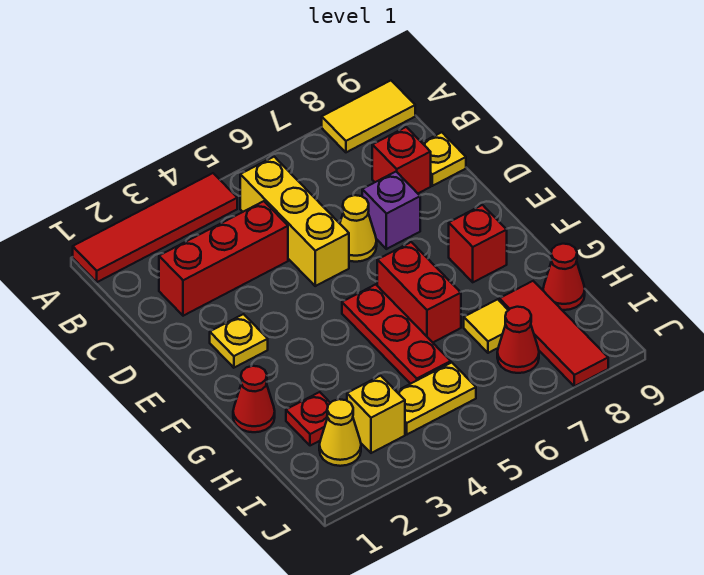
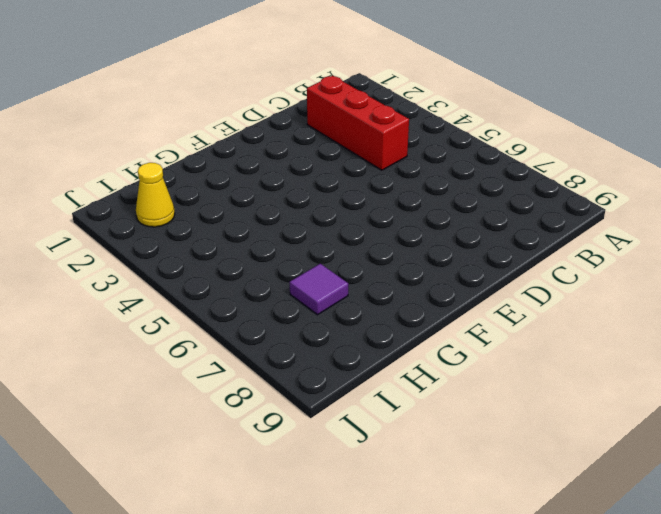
purple 1x1 tile [290,264,348,315] -> yellow 1x1 tile [464,299,508,353]
none -> red 1x4 tile [73,173,237,282]
none -> yellow 1x2 tile [322,81,415,152]
none -> yellow 1x3 brick [240,157,349,286]

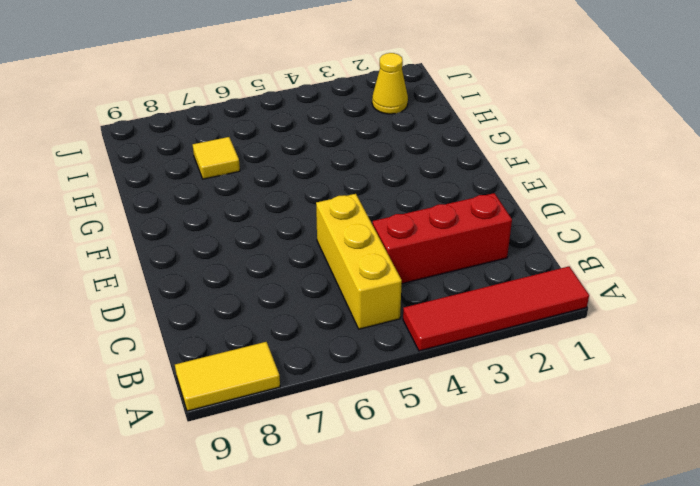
none -> red 1x1 brick [372,127,431,193]
none -> yellow 1x1 plate [422,132,466,186]
none -> yellow 1x1 cone [340,195,377,262]

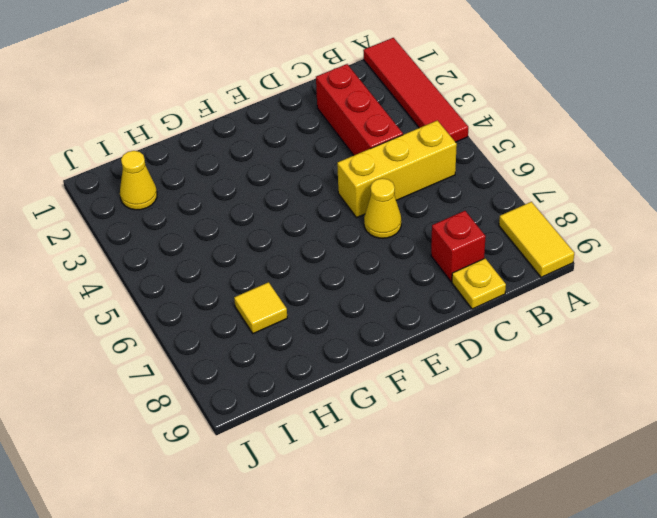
none -> purple 1x1 brick [362,172,420,249]
none -> yellow 1x1 plate [210,314,268,368]
none -> red 1x3 plate [342,284,451,384]

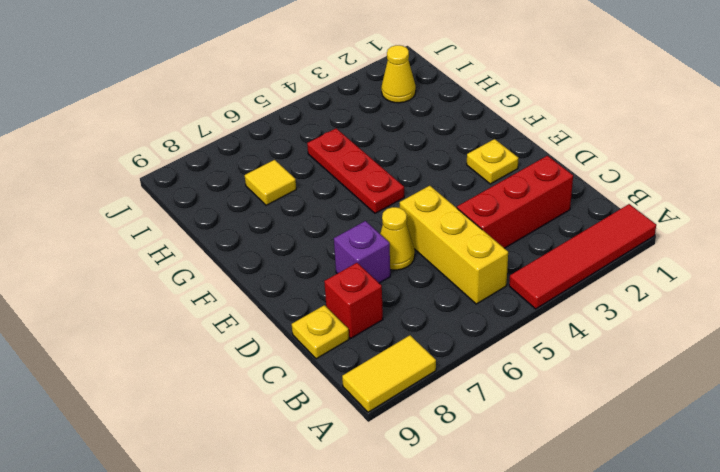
none -> red 1x2 brick [377,242,461,342]
none -> red 1x1 brick [449,205,507,282]
none -> red 1x1 cone [233,366,275,432]

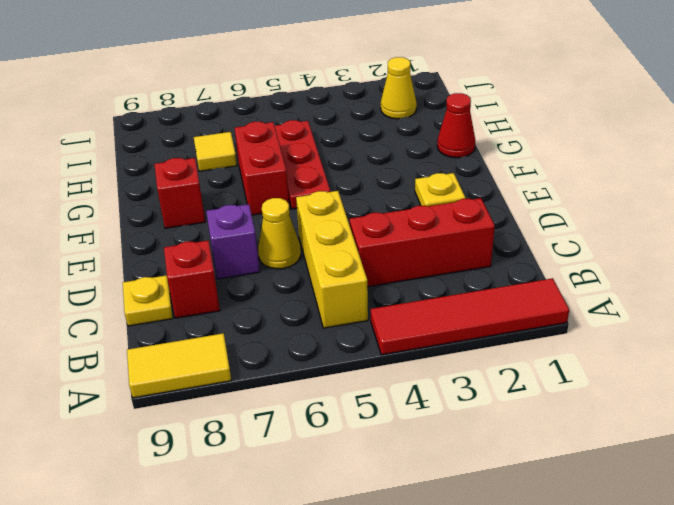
none -> red 1x1 plate [286,392,330,446]
none -> red 1x3 tile [499,281,608,386]
none -> red 1x1 cone [543,244,585,310]

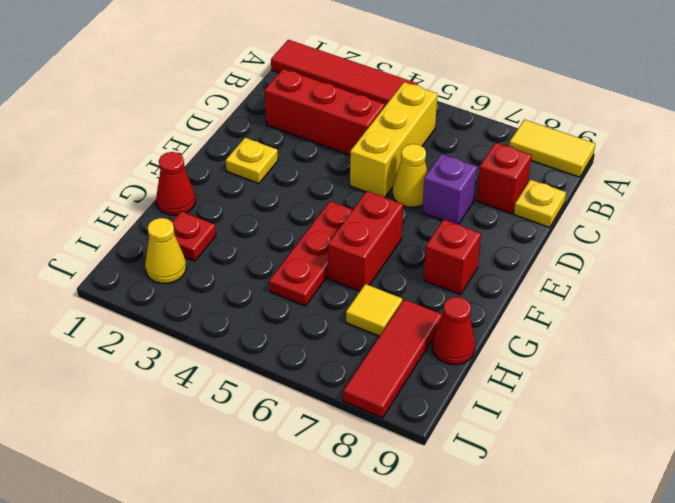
none -> yellow 1x1 brick [347,376,405,453]
none -> yellow 1x2 plate [396,362,476,434]
none -> red 1x1 cone [497,307,539,373]

